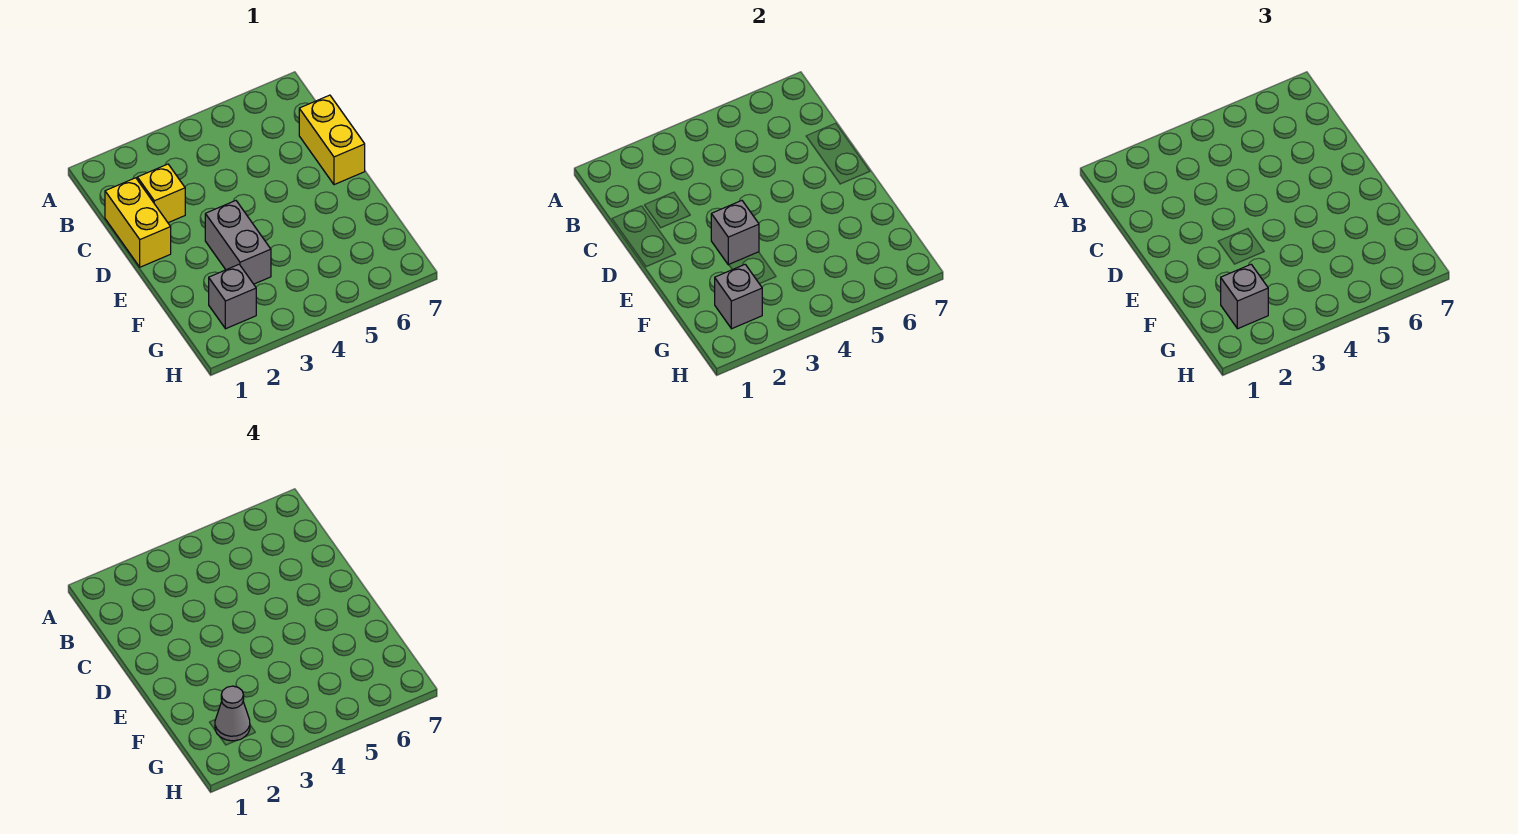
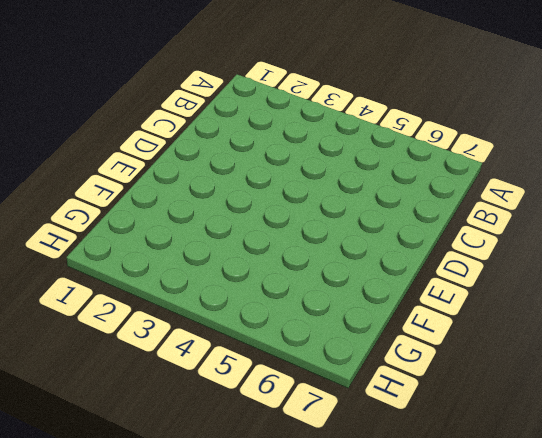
none -> yellow 1x2 brick [105,178,171,267]
none -> yellow 1x1 brick [137,164,185,223]

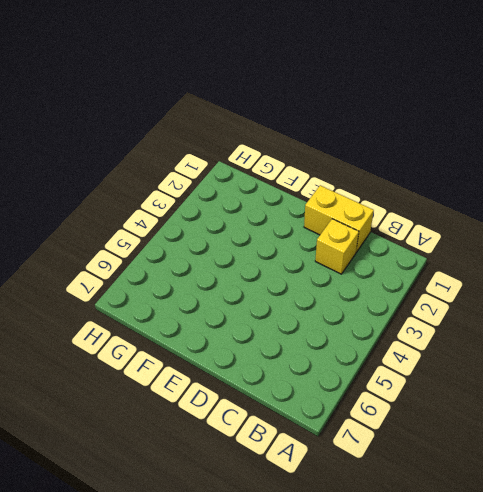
none -> yellow 1x2 brick [299,95,365,185]
none -> grey 1x2 brick [205,201,271,284]

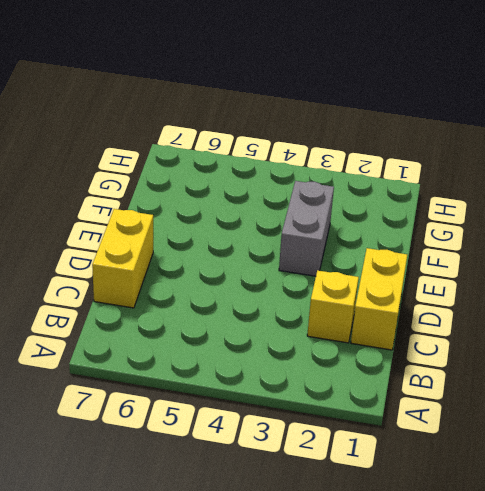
none -> grey 1x1 brick [209,264,256,329]
none -> grey 1x1 brick [711,201,759,265]

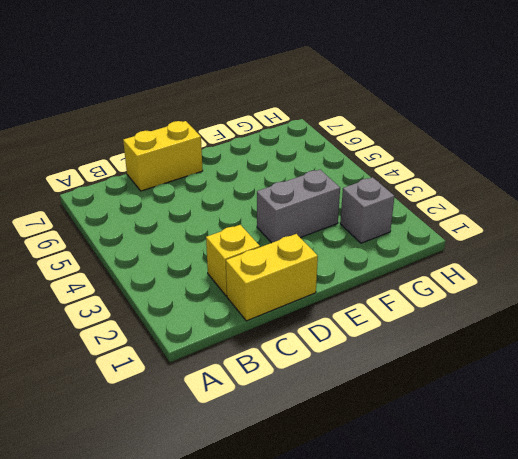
none -> grey 1x1 brick [711,201,759,265]
none -> grey 1x1 brick [715,264,762,329]

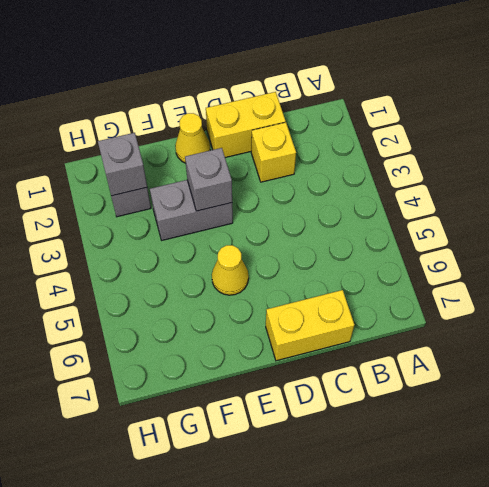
yellow 1x1 cone [175,113,210,163] -> none
yellow 1x1 cone [212,245,249,295] -> none
none -> grey 1x1 brick [1221,264,1268,329]
none -> grey 1x1 cone [215,686,250,741]

